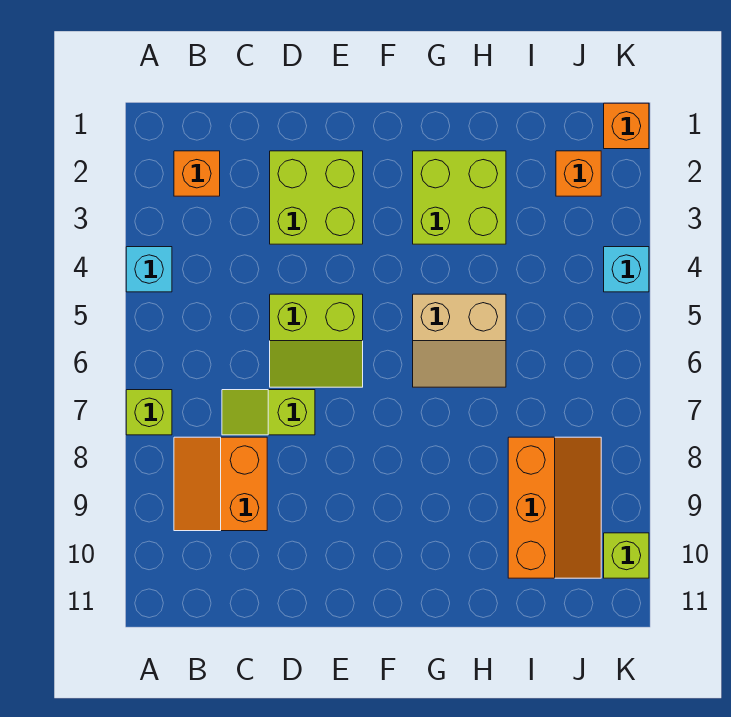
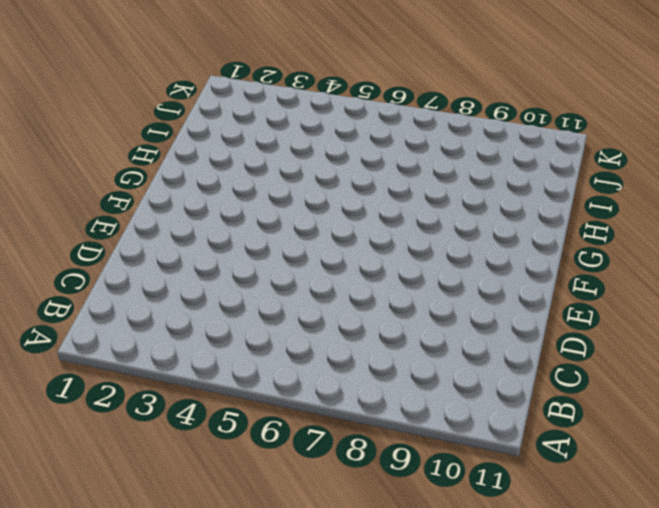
none -> cyan 1x1 brick [126,247,172,292]
none -> lime 1x1 brick [126,390,172,435]
none -> orange 1x1 brick [174,151,220,196]

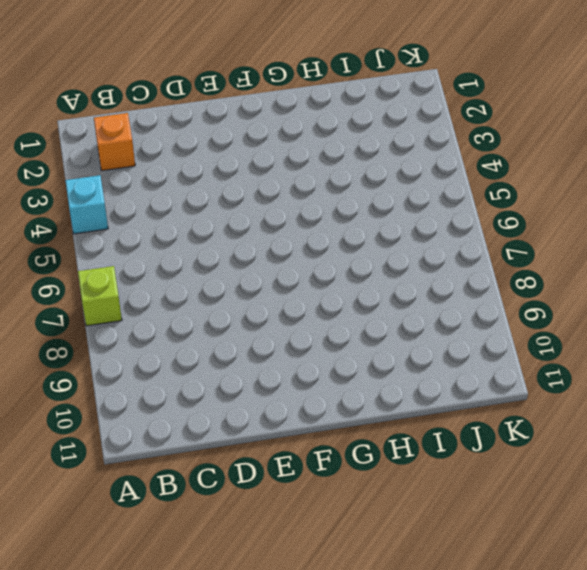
none -> orange 2x2 slope [174,437,267,531]
none -> lime 1x2 slope [222,390,315,435]
none -> lime 2x2 brick [270,151,363,244]

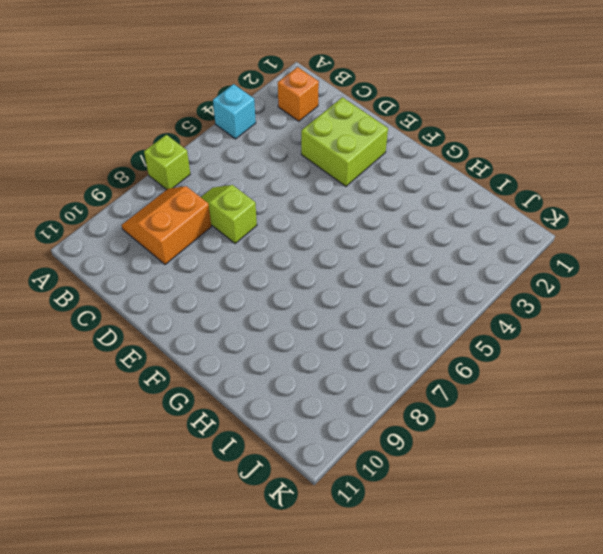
none -> lime 2x2 slope [270,294,363,387]
none -> lime 2x2 brick [413,151,506,244]
none -> tan 2x2 slope [413,294,506,387]

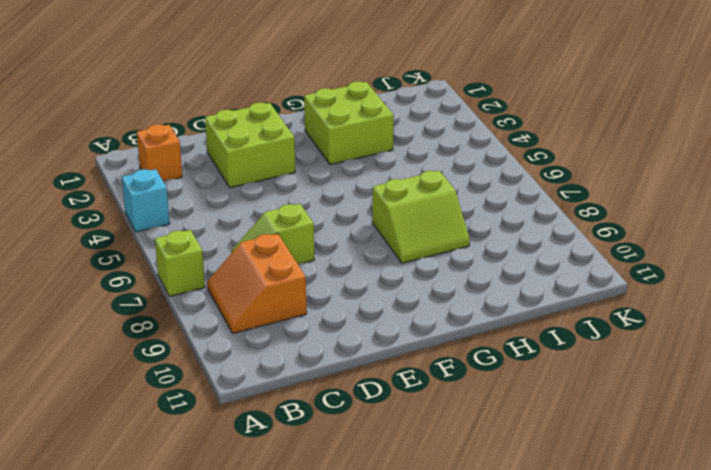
lime 2x2 slope [372,171,470,263] -> lime 2x2 slope moved to [270,294,363,387]
none -> tan 2x2 slope [413,294,506,387]
none -> orange 2x3 slope [508,437,601,578]
none -> orange 1x1 brick [556,151,601,196]

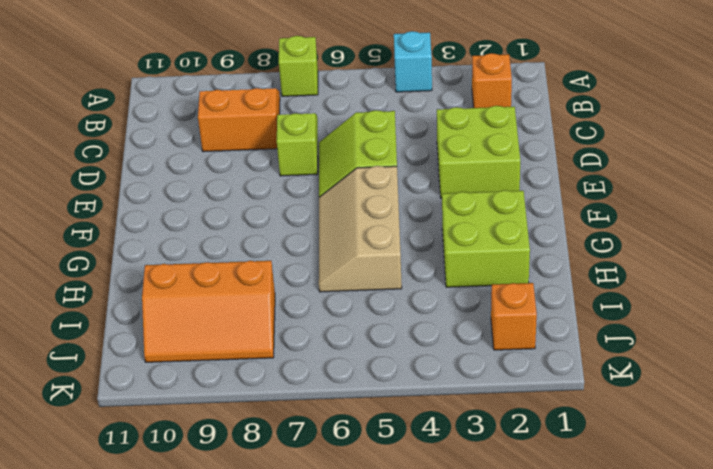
tan 2x3 slope [319,166,402,292] -> tan 2x2 slope [413,294,506,387]
none -> orange 1x1 brick [604,103,649,149]
none -> cyan 1x1 brick [604,247,649,292]
none -> lime 1x1 brick [604,533,649,578]

